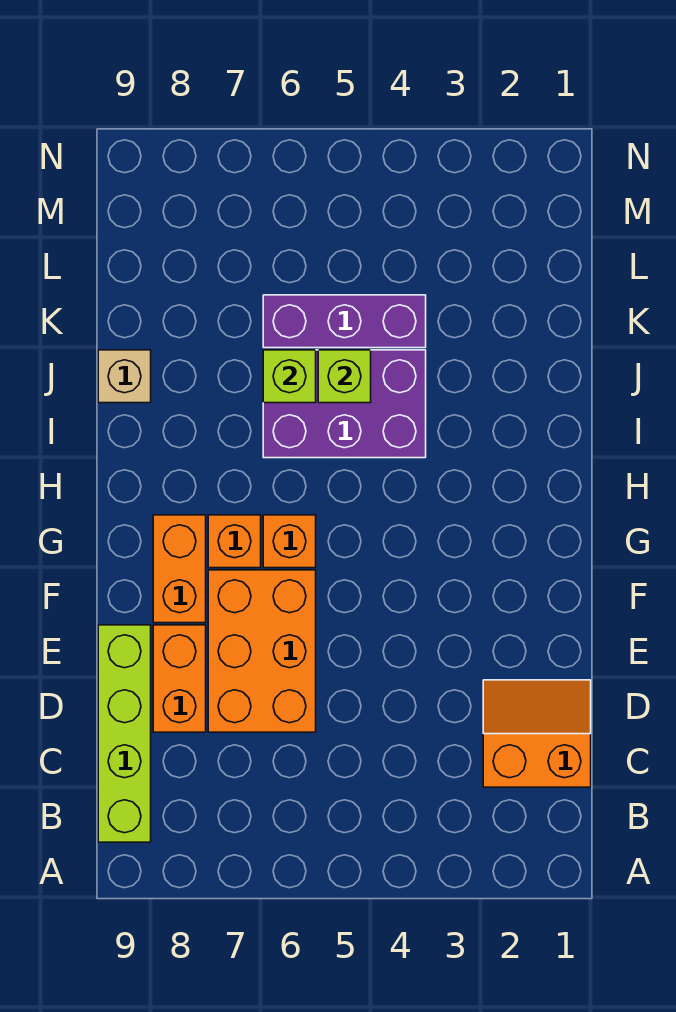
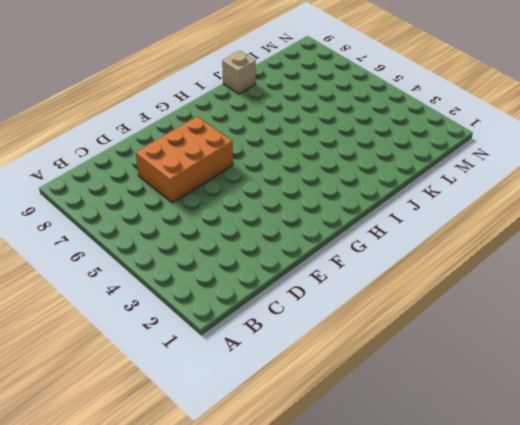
none -> lime 1x4 brick [98,625,151,842]
none -> orange 2x2 slope [483,680,591,787]
none -> orange 1x2 brick [153,625,206,732]

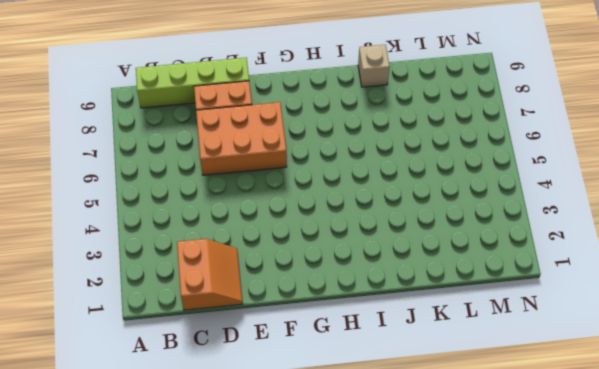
none -> orange 1x2 brick [153,515,206,623]
none -> orange 1x1 brick [263,515,316,568]
none -> orange 1x1 brick [208,515,261,568]

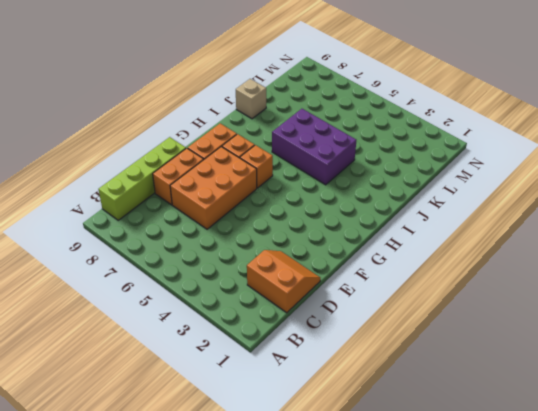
none -> purple 1x3 brick [263,295,426,348]
none -> lime 1x1 brick [318,350,371,403]
none -> lime 1x1 brick [263,350,316,403]

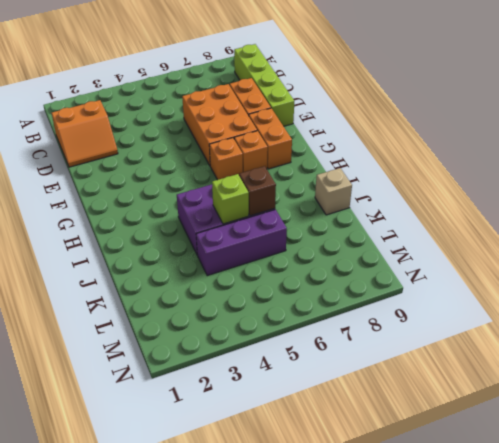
brown 1x1 brick [239,166,276,216] -> lime 1x1 brick [263,350,316,403]

